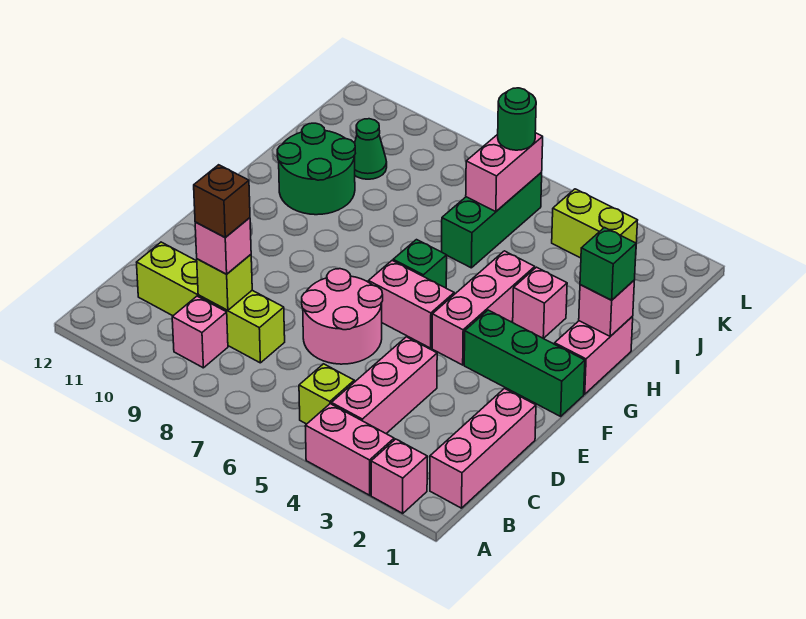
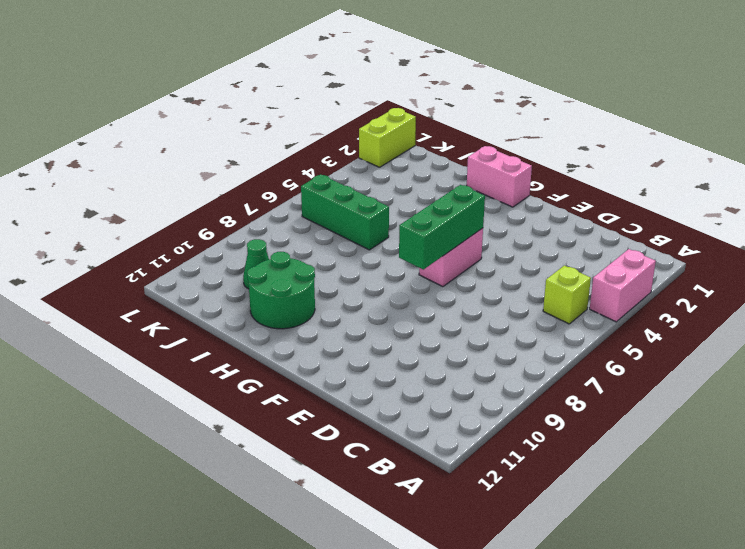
green 1x3 brick [399,185,485,269] -> green 1x3 brick moved to [464,310,585,416]
lime 1x2 brick [359,108,416,167] -> lime 1x2 brick moved to [552,189,638,258]
none -> pink 1x1 brick [371,439,427,513]
none -> pink 1x3 brick [430,388,536,508]
none -> pink 1x3 brick [331,337,437,433]

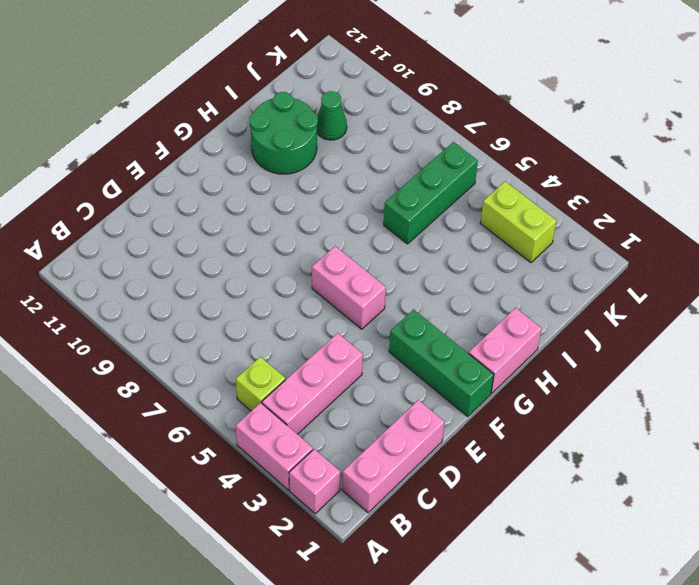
none -> pink 1x1 brick [172,296,228,368]
none -> lime 1x4 brick [137,242,285,363]
none -> pink 2x2 round brick [302,269,383,364]

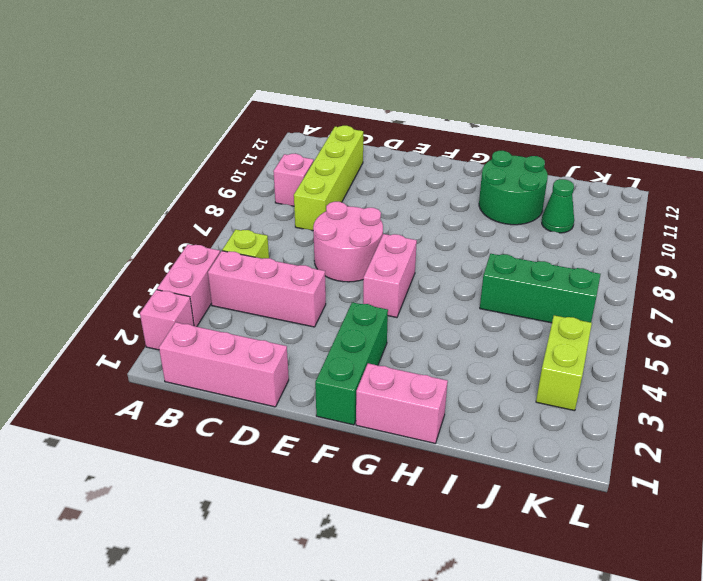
none -> pink 1x3 brick [432,251,535,365]
none -> green 1x1 brick [393,240,447,288]
none -> pink 1x1 brick [513,267,567,339]

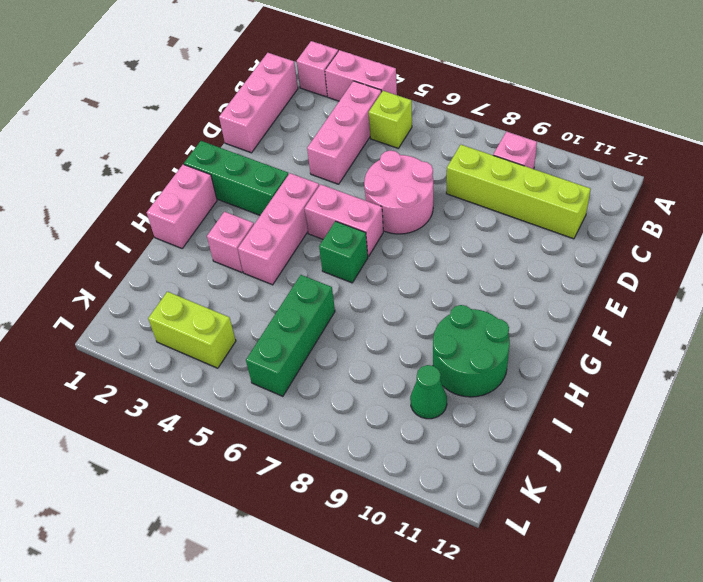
none -> lime 1x1 brick [197,255,252,310]
none -> pink 1x1 brick [579,281,634,336]
none -> pink 1x2 brick [466,133,543,212]

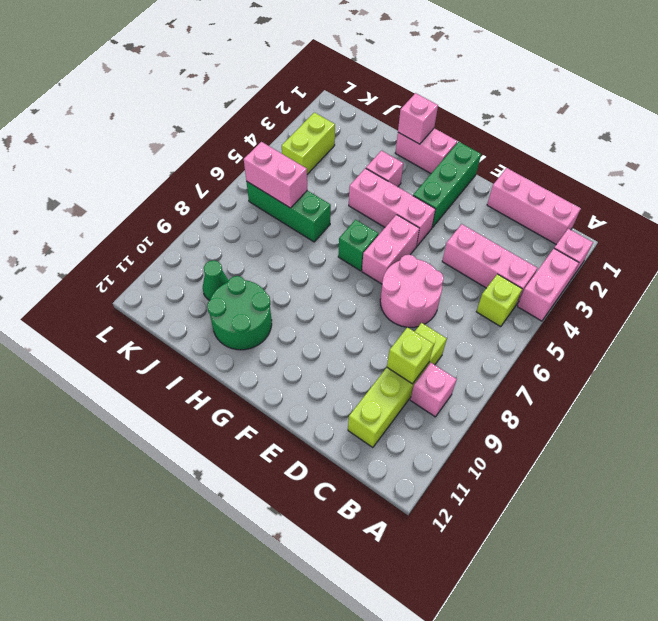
none -> pink 1x1 brick [195,218,251,274]
none -> green 1x1 brick [580,228,636,300]
none -> green 1x1 round brick [498,88,536,150]

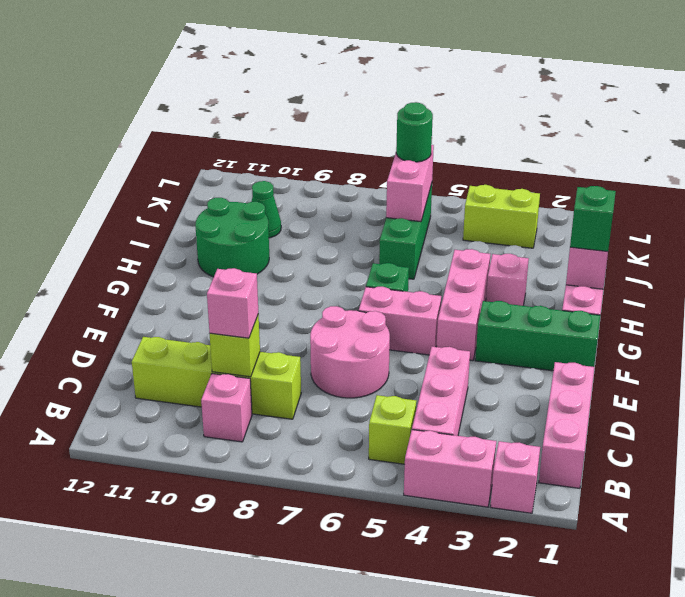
none -> brown 1x1 brick [194,165,250,237]

